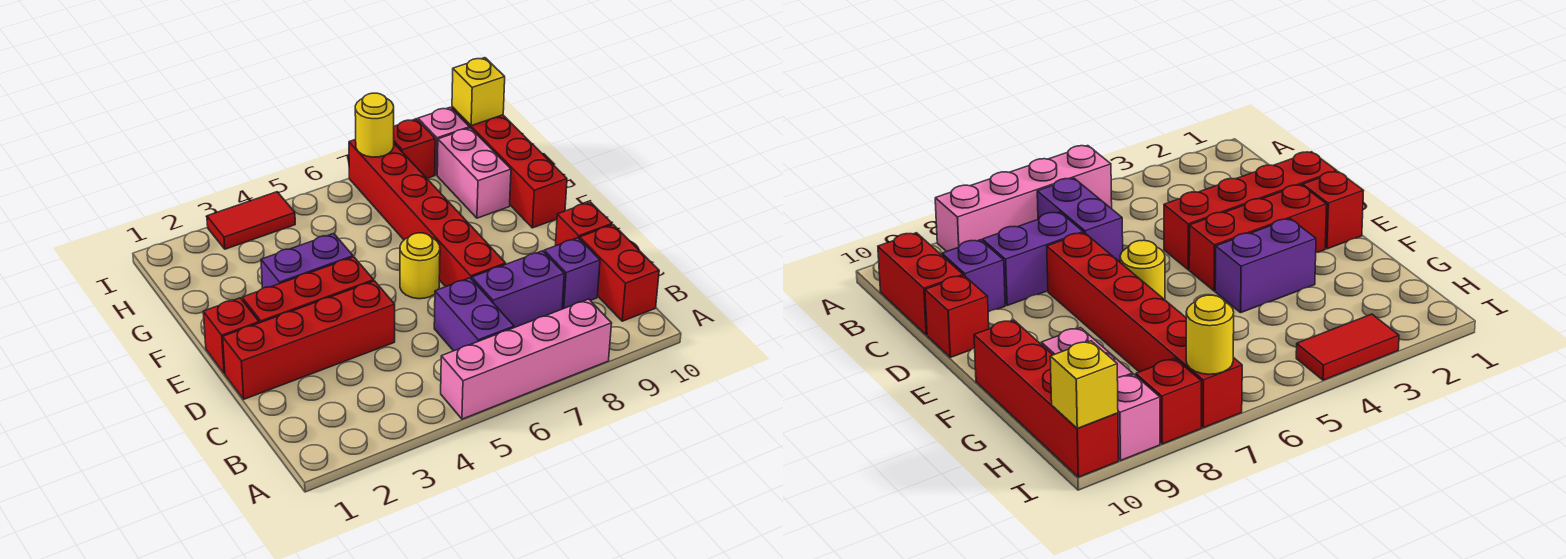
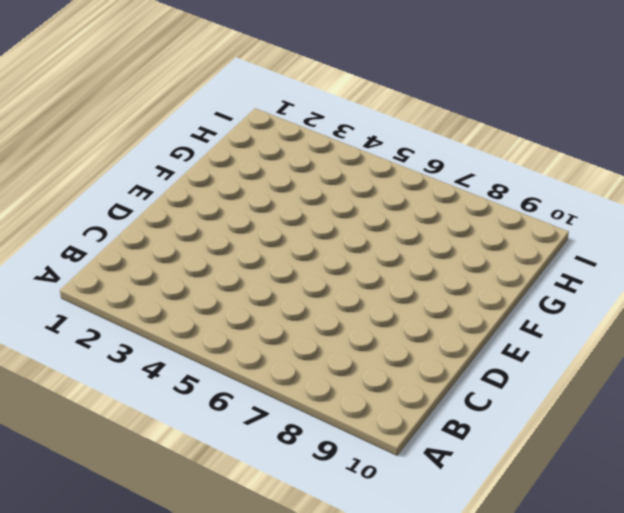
none -> pink 1x4 brick [441,299,612,419]
none -> purple 1x2 brick [434,278,514,351]
none -> red 1x2 brick [580,225,659,321]

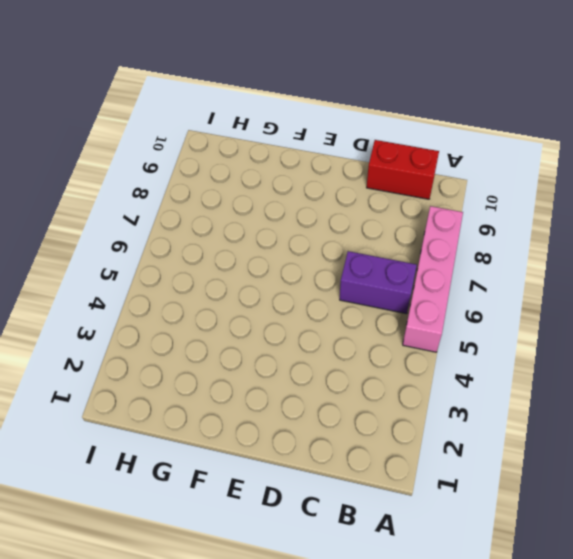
none -> purple 1x2 brick [472,251,564,328]
none -> purple 1x1 brick [544,238,600,309]
none -> red 1x4 brick [223,281,395,399]

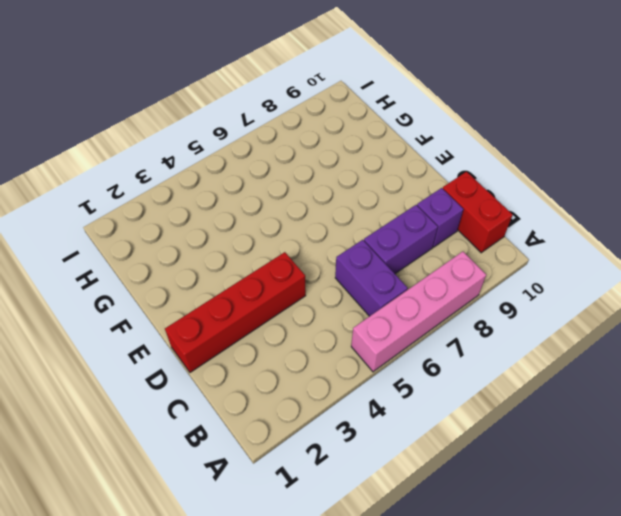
none -> red 1x6 brick [349,139,506,287]
none -> red 1x1 brick [555,202,612,246]
none -> red 1x1 brick [203,298,259,373]

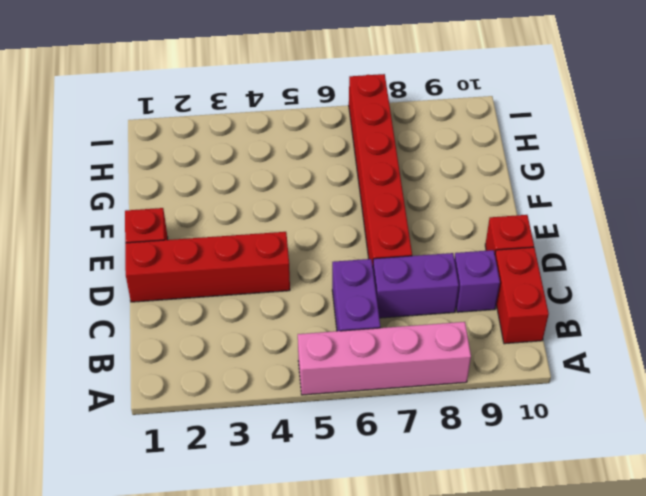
none -> red 1x3 brick [242,257,374,323]
none -> yellow 1x1 round brick [400,233,440,299]
none -> purple 1x2 brick [261,234,353,288]

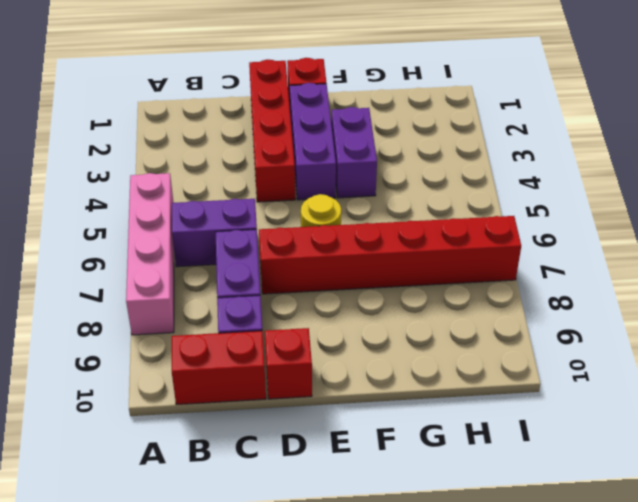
purple 1x3 brick [290,83,336,200] -> red 1x3 brick [242,257,374,323]
none -> red 1x4 brick [452,107,567,228]
none -> pink 1x2 brick [437,128,511,218]
none -> red 1x2 tile [207,192,295,249]

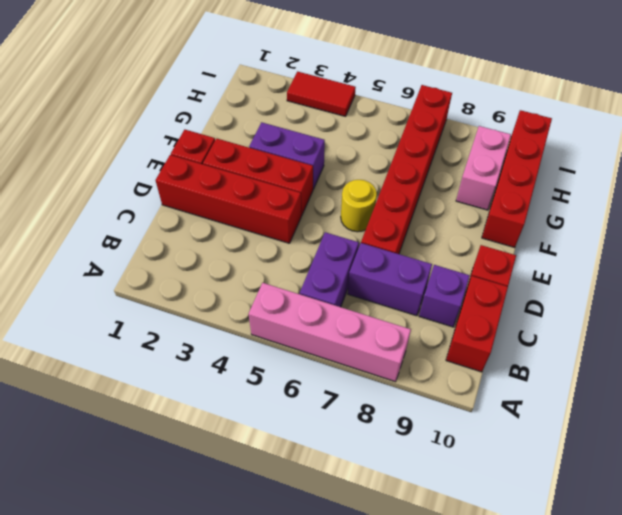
none -> red 1x1 brick [394,119,435,178]
none -> pink 1x1 brick [418,107,470,175]
none -> yellow 1x1 round brick [355,93,394,157]

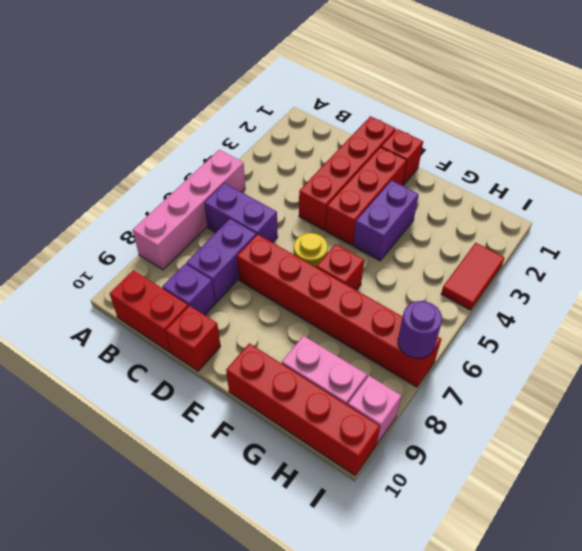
red 1x1 brick [316,244,364,290] -> red 1x1 brick moved to [394,119,435,178]
purple 1x1 round brick [398,301,442,358] -> yellow 1x1 round brick [355,93,394,157]
none -> yellow 1x1 brick [452,58,505,126]

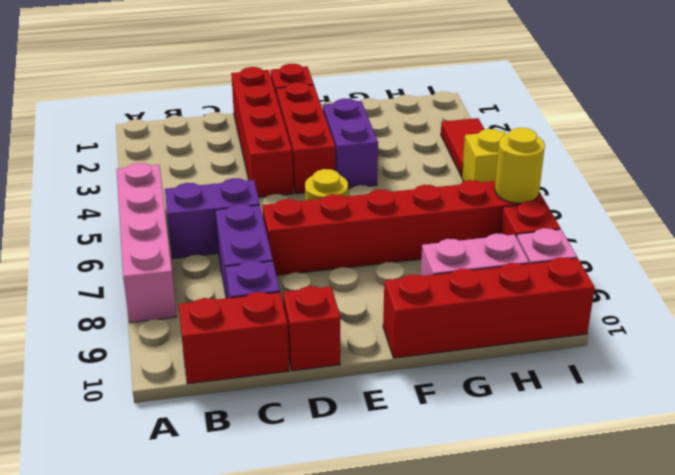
yellow 1x1 brick [462,129,506,182] -> yellow 1x1 brick moved to [452,58,505,126]

